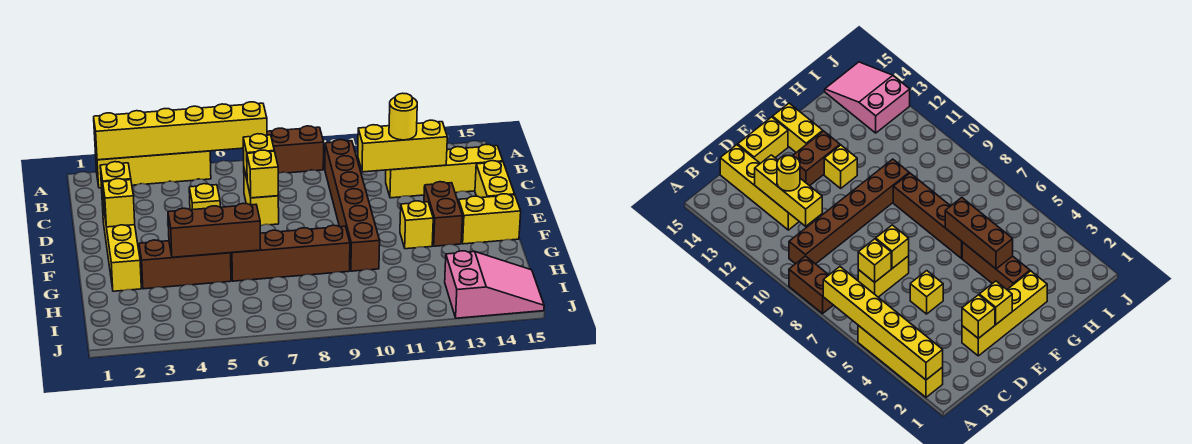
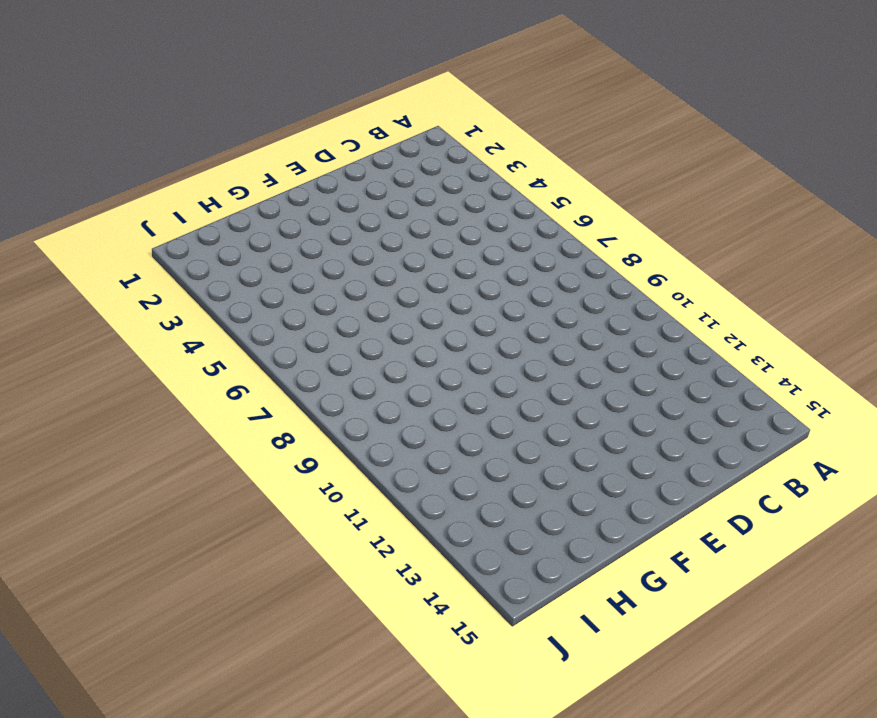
none -> yellow 1x4 brick [95,148,211,188]
none -> brown 1x2 brick [267,126,324,174]
none -> brown 1x6 brick [325,140,380,271]

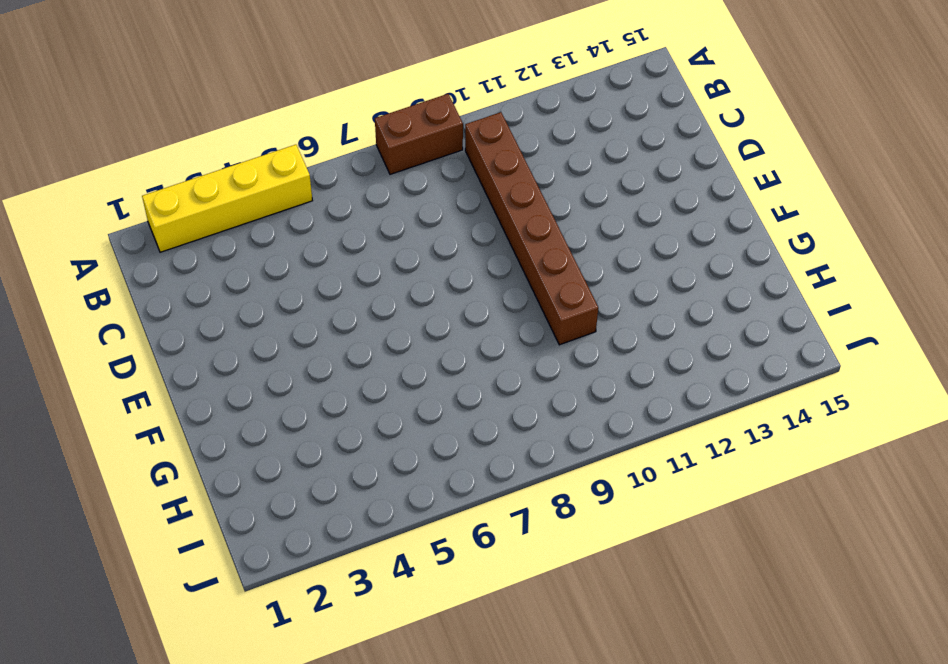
none -> yellow 1x2 brick [244,169,279,226]
none -> yellow 1x4 brick [386,144,503,198]
none -> yellow 1x4 brick [102,199,141,291]

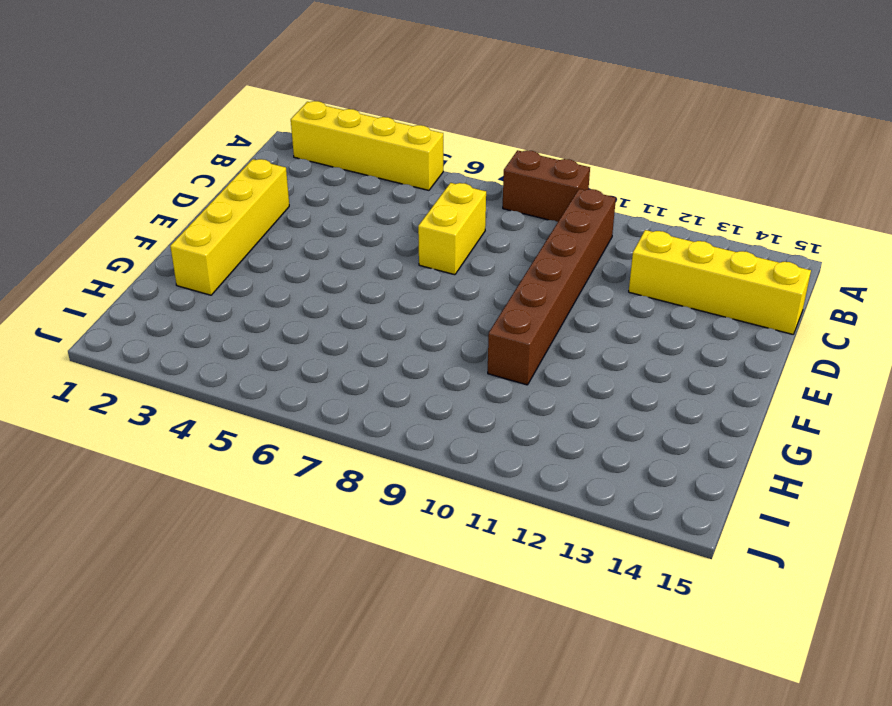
none -> yellow 1x1 brick [189,184,220,210]
none -> yellow 1x2 brick [475,161,515,198]
none -> brown 1x2 brick [424,182,463,246]

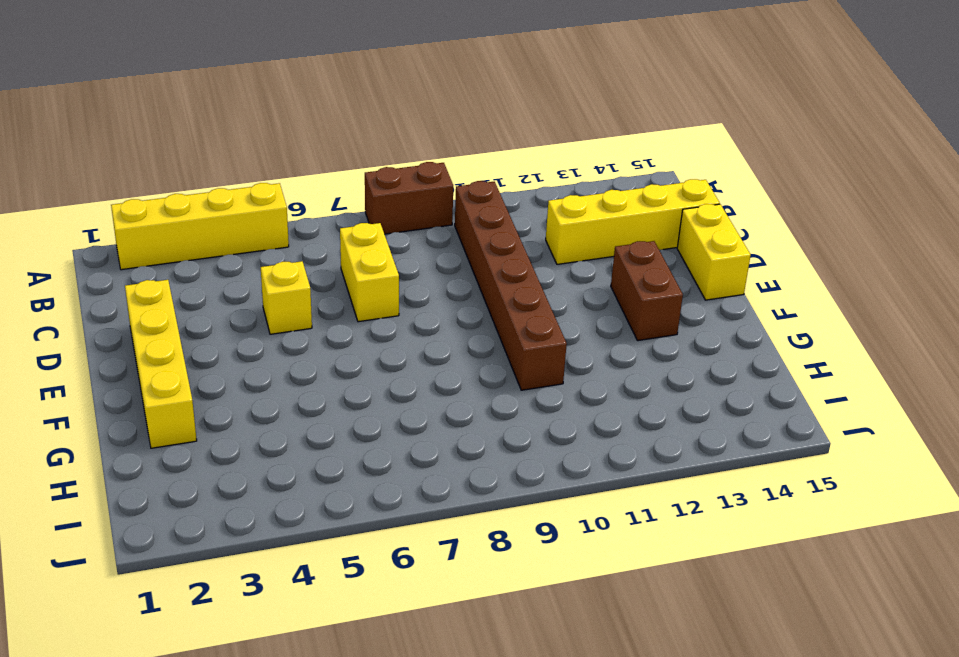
none -> yellow 1x1 brick [400,201,433,249]
none -> yellow 1x2 brick [459,194,521,244]
none -> brown 1x3 brick [139,240,231,289]

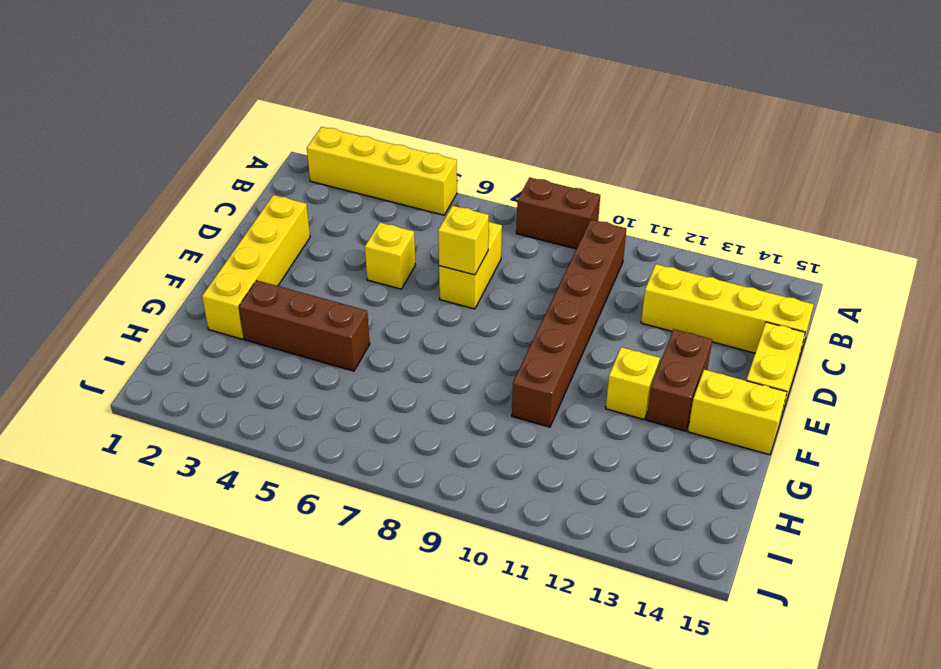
none -> brown 1x4 brick [231,225,350,281]
none -> pink 2x3 slope [445,251,544,318]
none -> yellow 1x6 brick [94,102,267,160]

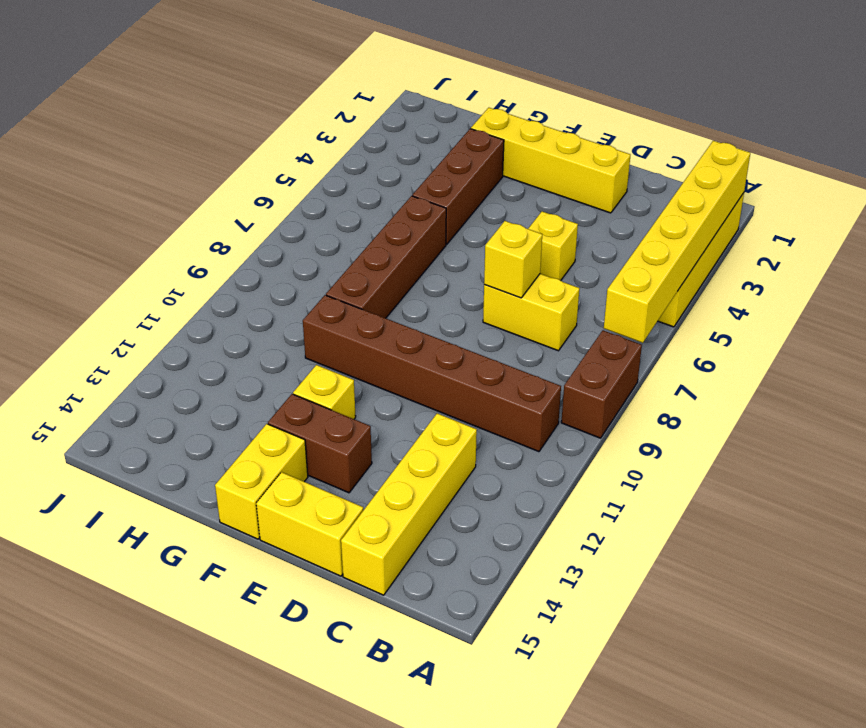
none -> pink 2x3 slope [445,251,544,318]
none -> yellow 1x1 brick [243,134,274,179]
none -> yellow 1x3 brick [358,120,447,172]

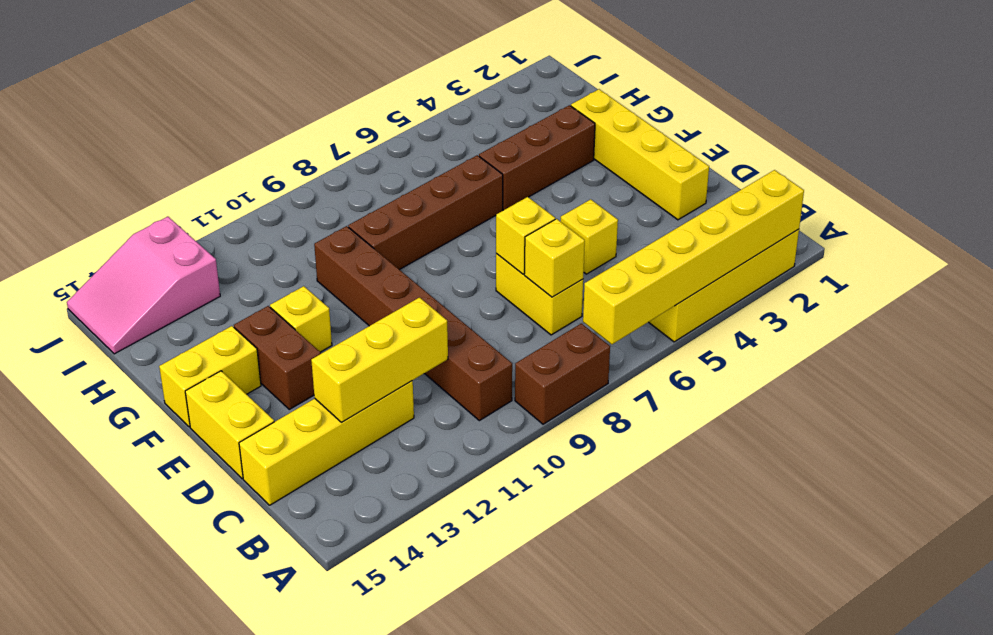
none -> yellow 1x1 brick [100,162,131,206]
none -> yellow 1x1 brick [103,179,135,227]
none -> brown 1x3 brick [168,203,261,257]

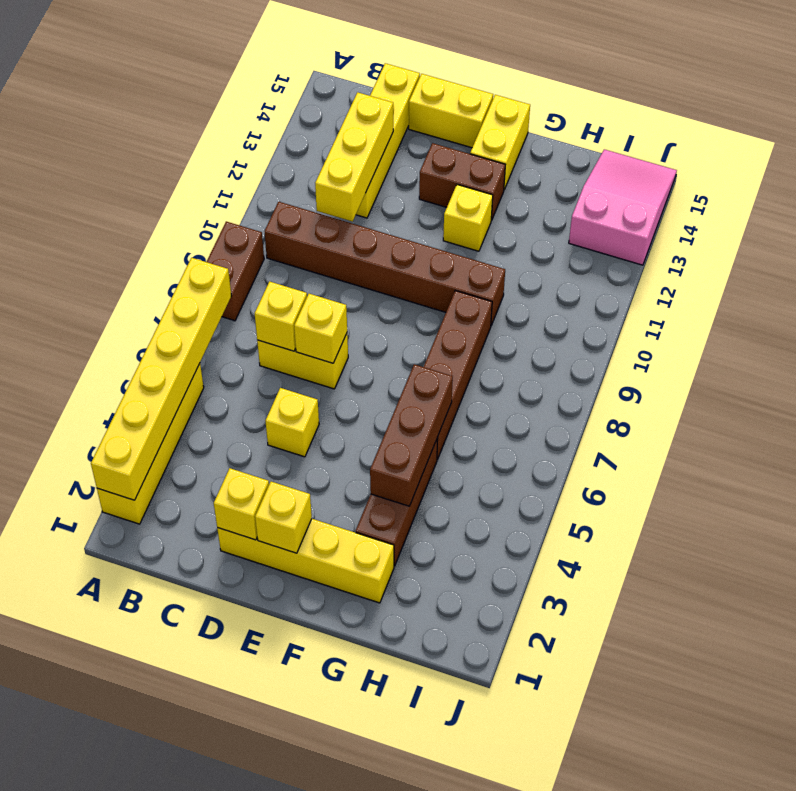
none -> yellow 1x1 round brick [389,93,417,140]

